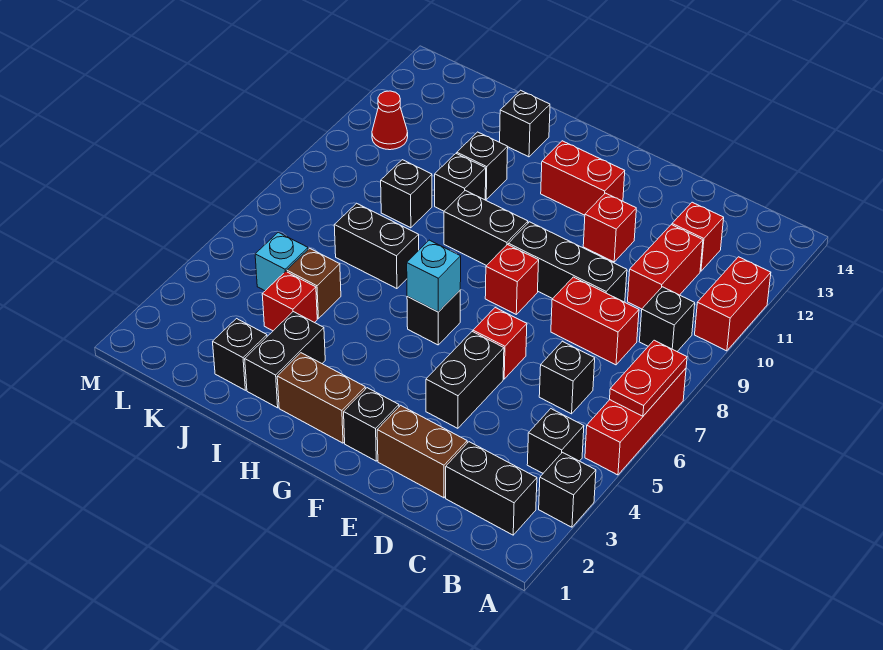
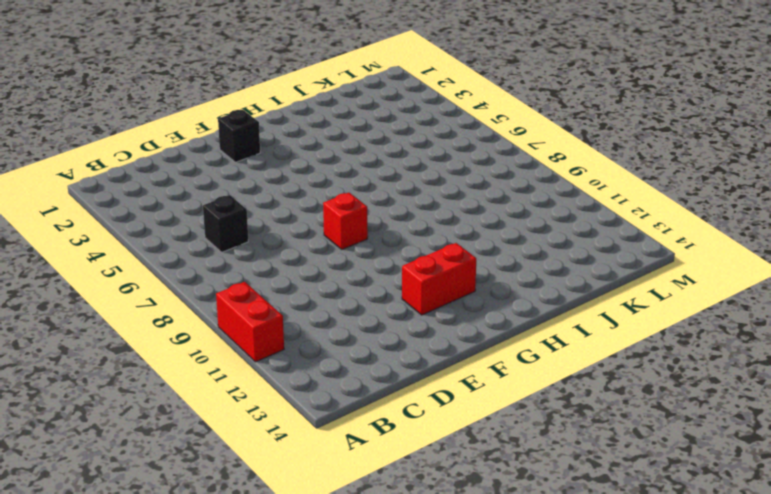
none -> black 1x1 brick [539,452,596,527]
none -> red 1x3 brick [585,368,686,475]
none -> black 1x2 brick [446,442,537,535]
none -> black 1x1 brick [527,409,584,473]

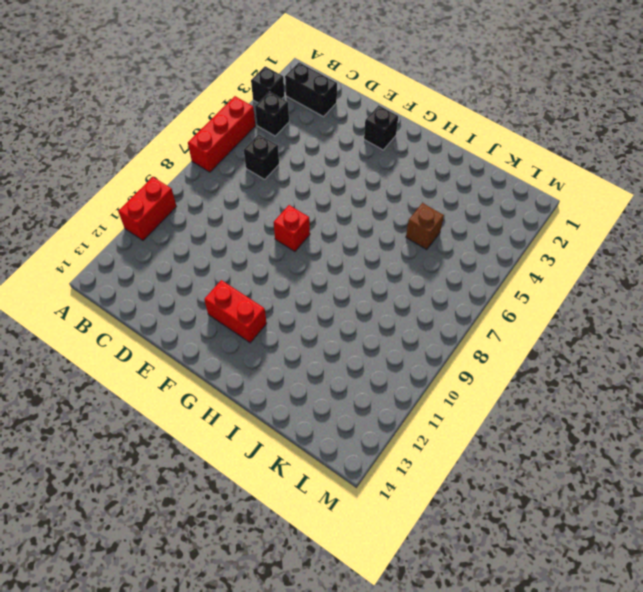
none -> black 1x1 brick [639,287,695,351]
none -> red 1x2 brick [551,277,639,365]
none -> red 1x2 brick [628,225,703,309]
none -> red 1x1 brick [672,202,724,271]

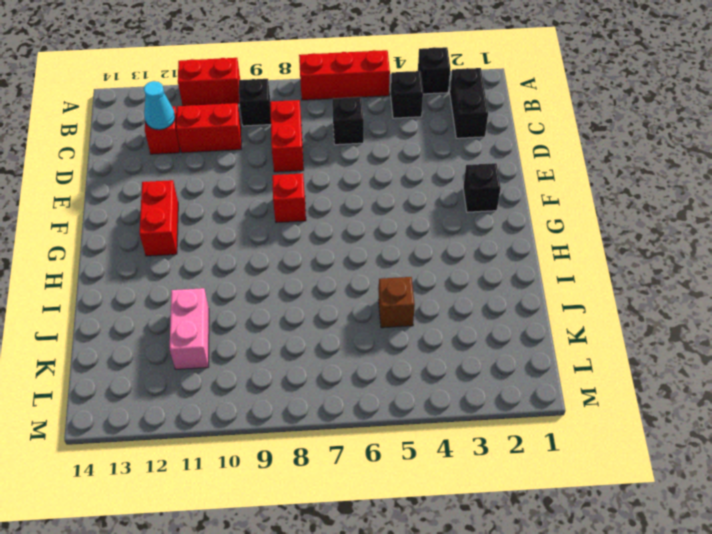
cyan 1x1 cone [144,81,175,130] -> none
pink 1x2 brick [170,288,209,369] -> none
none -> brown 1x2 brick [377,405,467,498]
none -> black 1x3 brick [508,222,627,302]
none -> black 1x2 brick [426,332,504,428]
none -> red 1x1 brick [473,308,527,379]

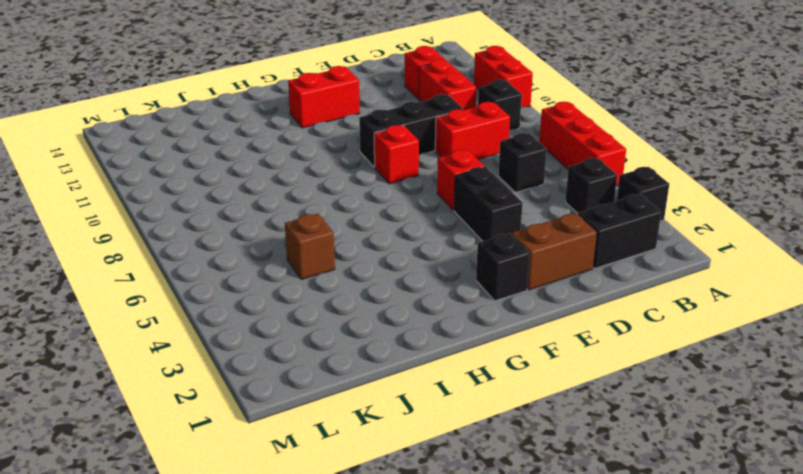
none -> red 1x1 brick [583,193,636,262]
none -> brown 1x2 brick [277,353,365,443]
none -> black 1x1 brick [407,291,460,345]
none -> black 1x2 brick [444,190,528,266]

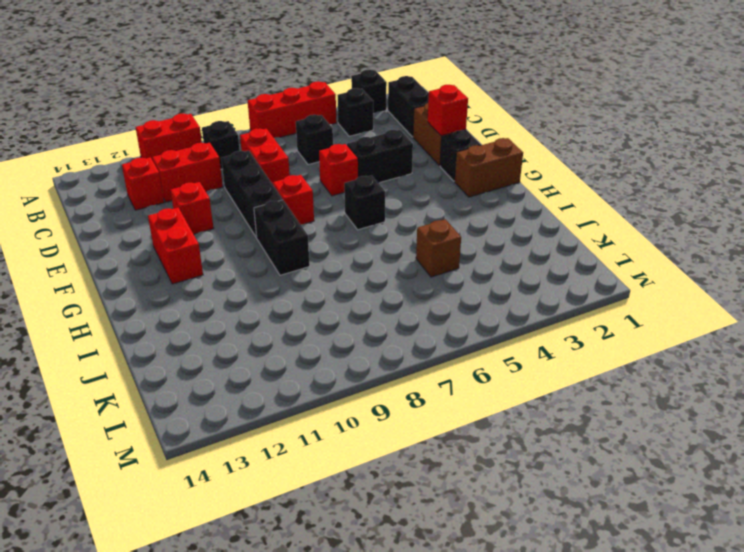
red 1x1 brick [428,85,468,136] -> red 1x1 brick moved to [262,271,317,331]
brown 1x2 brick [455,138,523,197] -> brown 1x2 brick turned to [277,353,365,443]
none -> black 1x2 brick [245,312,325,408]
none -> black 1x2 brick [334,203,419,289]
none -> black 1x1 brick [435,153,486,211]
none -> black 1x1 brick [457,132,508,199]

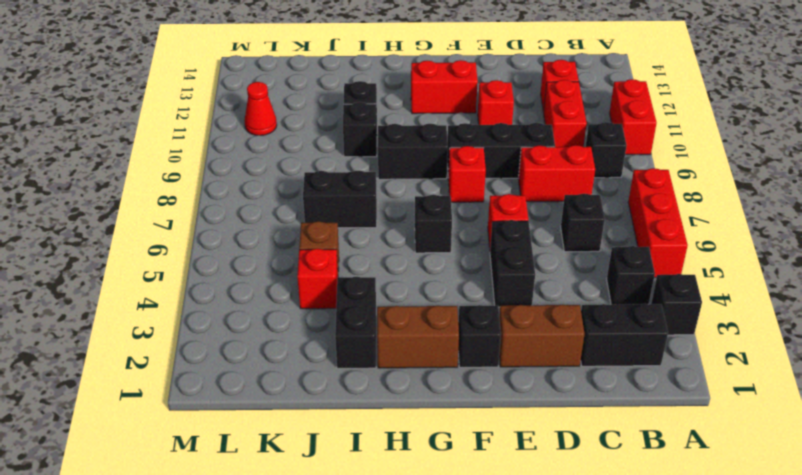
none -> black 1x1 brick [500,90,550,157]
none -> black 1x1 brick [213,319,267,390]
none -> black 1x1 brick [381,160,432,228]
none -> cyan 1x1 brick [255,232,308,291]

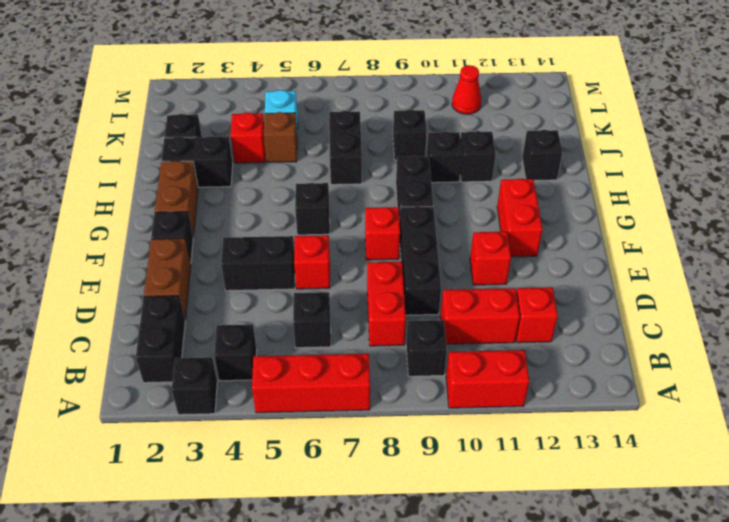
none -> red 1x2 plate [610,340,687,416]
none -> cyan 1x1 brick [407,240,461,312]

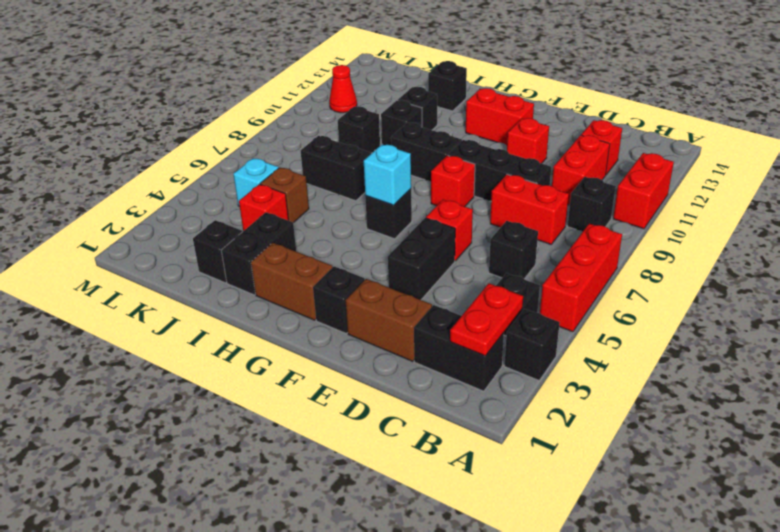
red 1x2 plate [450,283,523,356] -> red 1x2 plate moved to [610,340,687,416]

